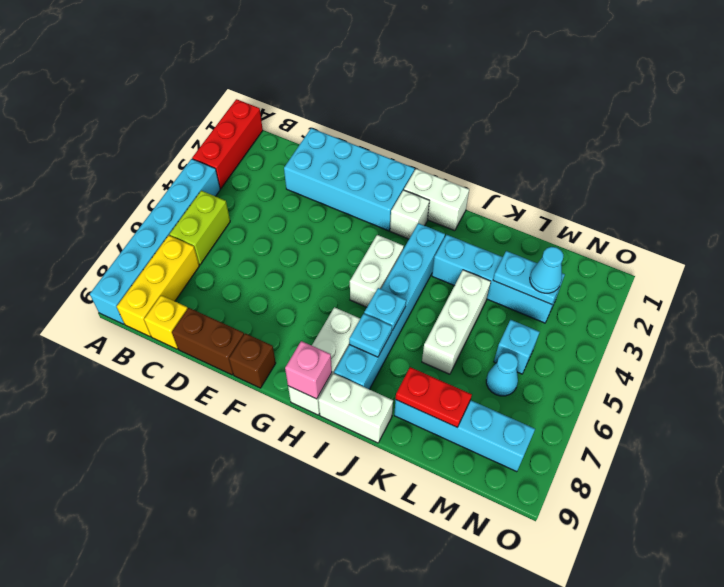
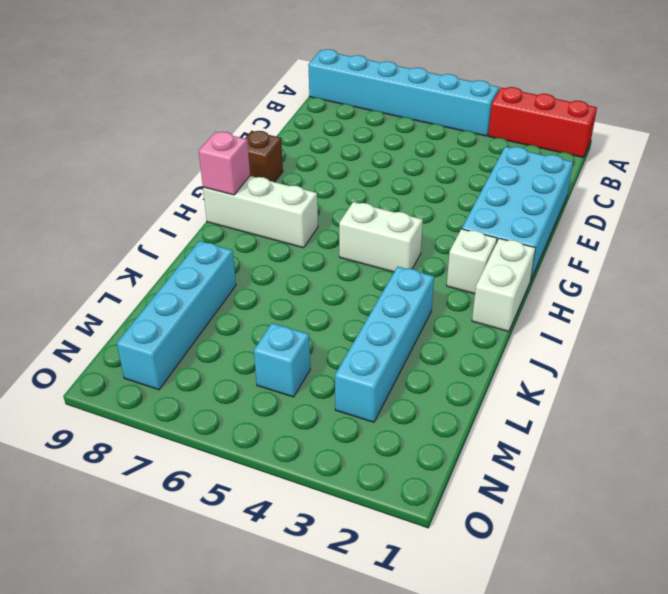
none -> lime 1x2 brick [170,191,230,265]
none -> yellow 1x3 brick [117,235,199,337]
none -> yellow 1x1 brick [144,295,188,349]

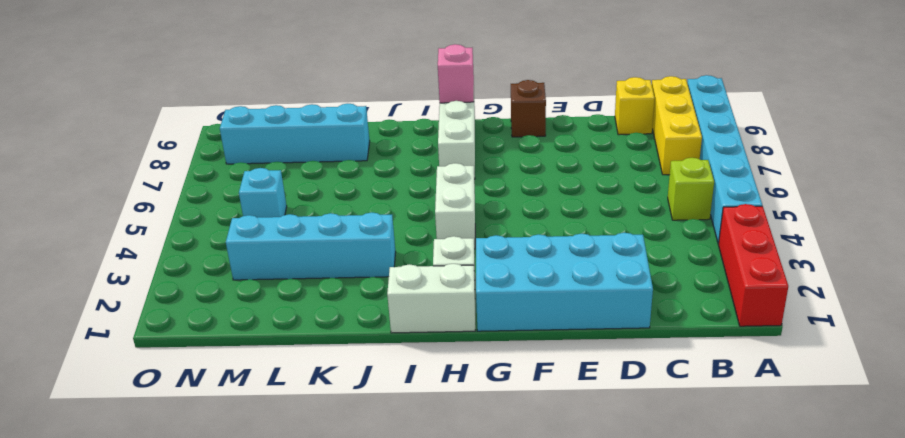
lime 1x1 brick [668,158,714,220] -> lime 1x2 brick [170,191,230,265]
none -> brown 1x2 brick [172,308,244,375]
none -> cyan 1x6 brick [334,223,445,389]
none -> white 1x2 brick [318,373,393,443]

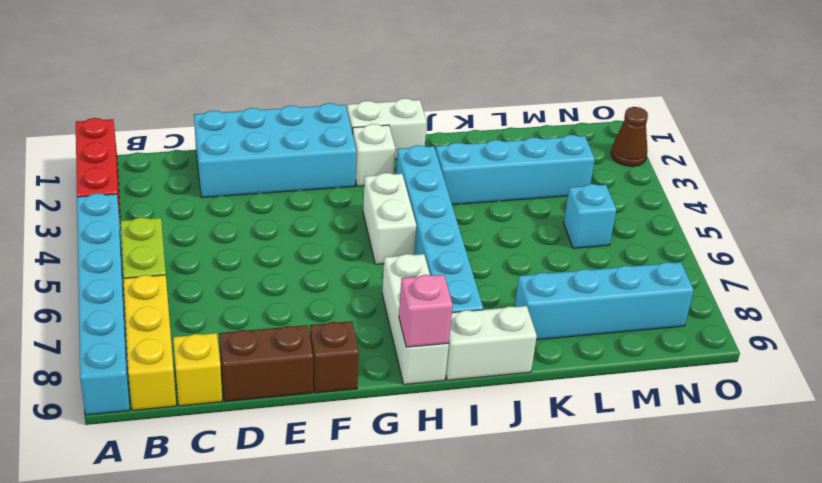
brown 1x1 cone [611,107,648,166] -> none
none -> white 1x3 brick [422,270,491,374]
none -> cyan 1x1 cone [486,353,518,396]
none -> cyan 1x1 plate [364,288,406,330]

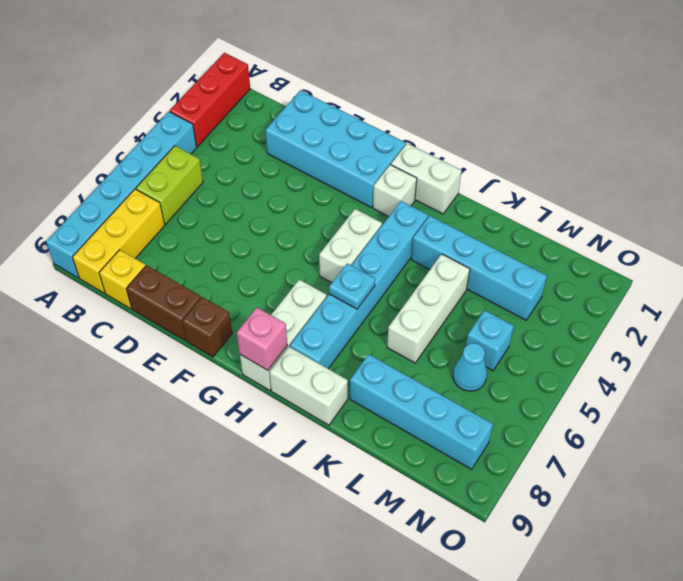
none -> cyan 1x1 plate [349,314,392,357]
none -> red 1x2 plate [396,367,472,427]
none -> cyan 1x2 plate [493,251,565,305]

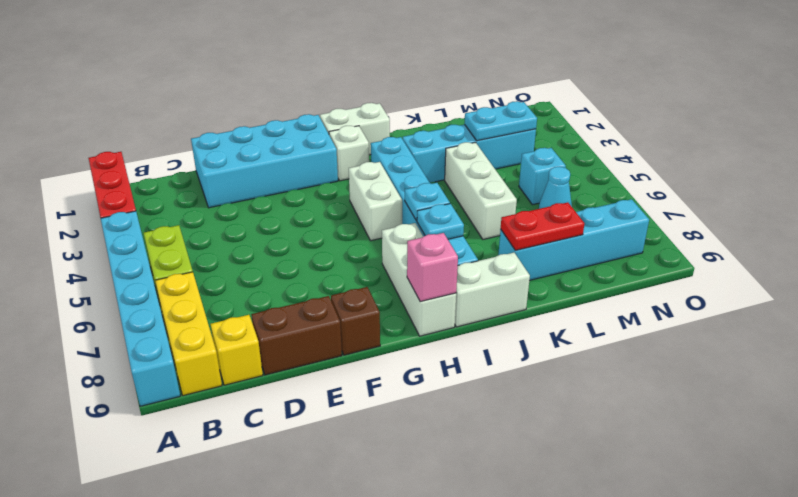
none -> cyan 1x1 cone [530,247,563,293]

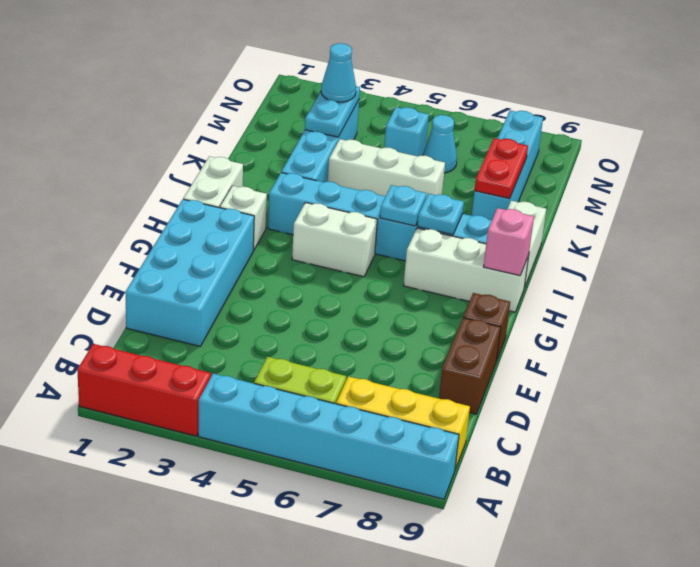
none -> yellow 1x1 brick [144,295,188,349]

